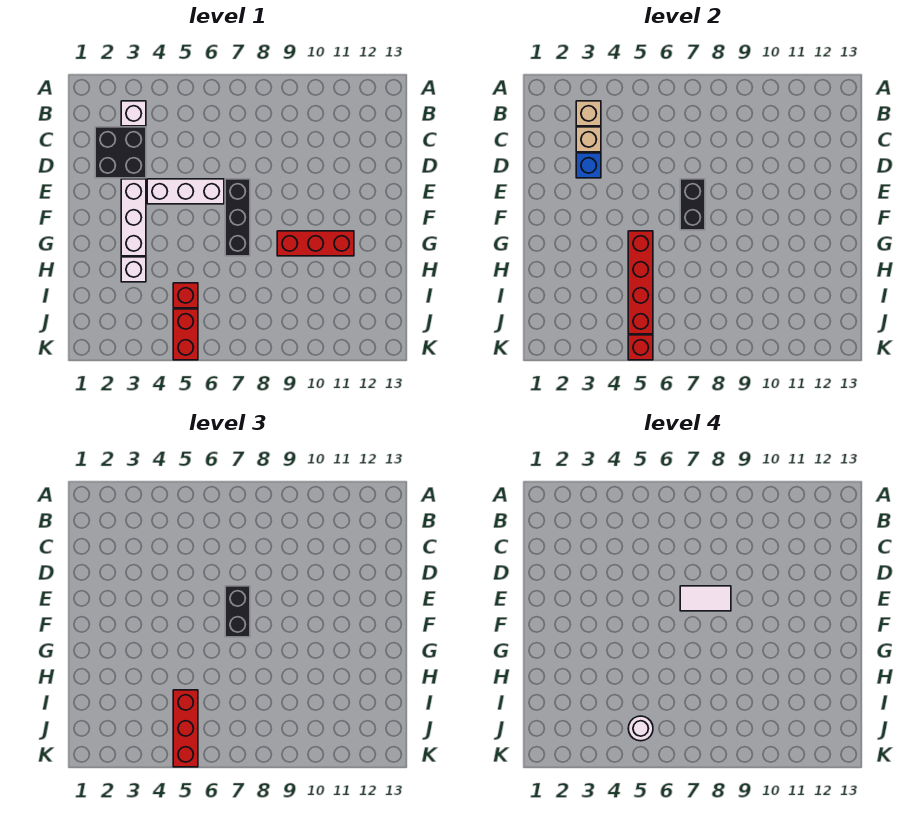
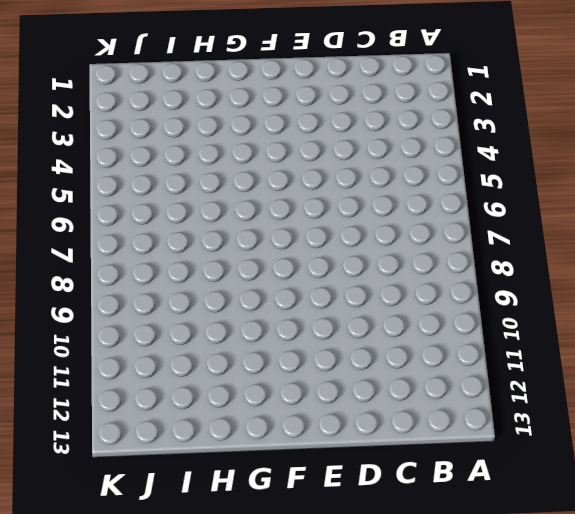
none -> white 1x1 brick [121,101,146,126]
none -> black 2x2 brick [95,127,146,178]
none -> white 1x3 brick [121,179,146,256]

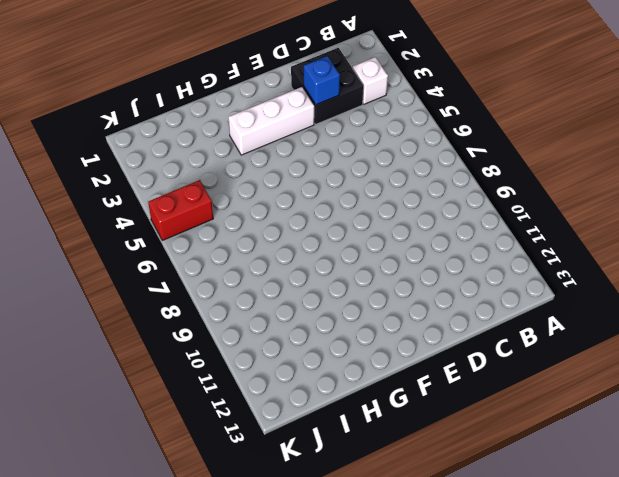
none -> white 1x3 brick [147,179,224,204]
none -> black 1x3 brick [225,179,250,256]
none -> red 1x3 brick [277,231,354,256]

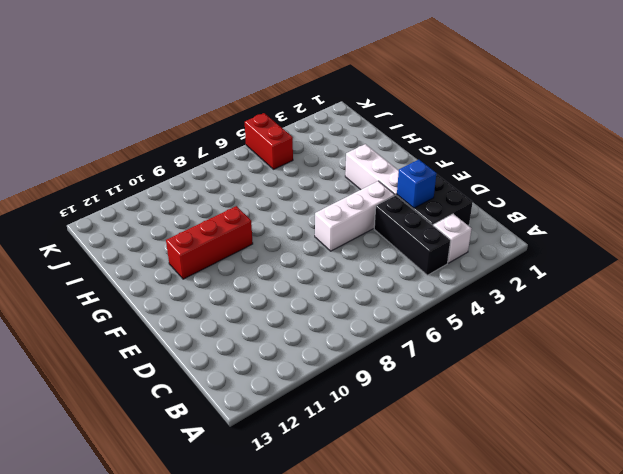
black 1x3 brick [374,195,451,275] -> black 1x3 brick moved to [225,179,250,256]
none -> white 1x1 brick [121,257,146,282]
none -> red 1x1 brick [173,283,198,308]
none -> tan 1x1 brick [576,101,601,126]

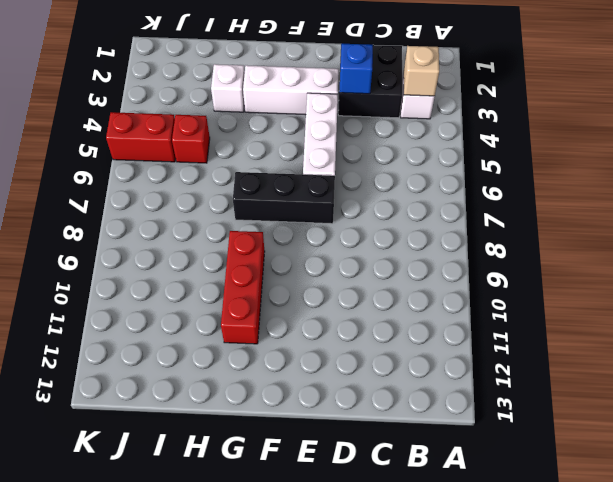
none -> tan 1x1 brick [576,127,601,152]
none -> black 1x2 brick [680,179,705,230]
none -> red 1x4 brick [628,231,653,334]

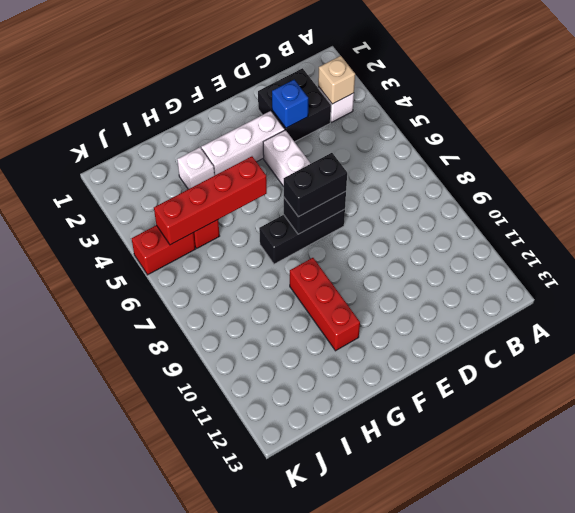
none -> tan 1x1 brick [576,127,601,152]
none -> red 1x1 brick [628,335,653,360]
none -> red 1x3 brick [173,690,198,767]

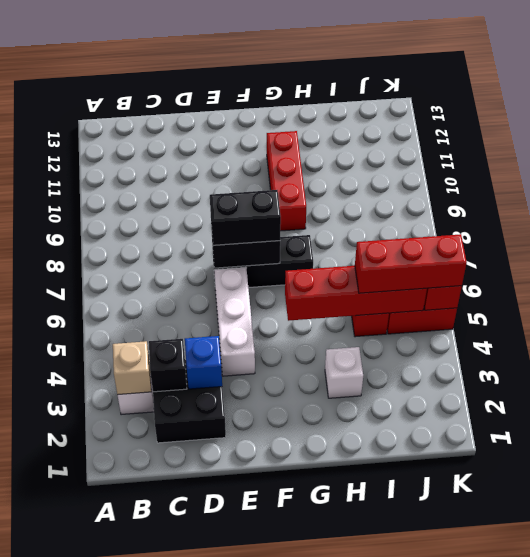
black 1x1 brick [149,339,187,392] -> tan 1x1 brick [576,127,601,152]
none -> white 1x3 brick [121,179,146,256]
none -> white 1x2 tile [680,586,731,611]
none -> white 1x1 round brick [628,716,653,741]

